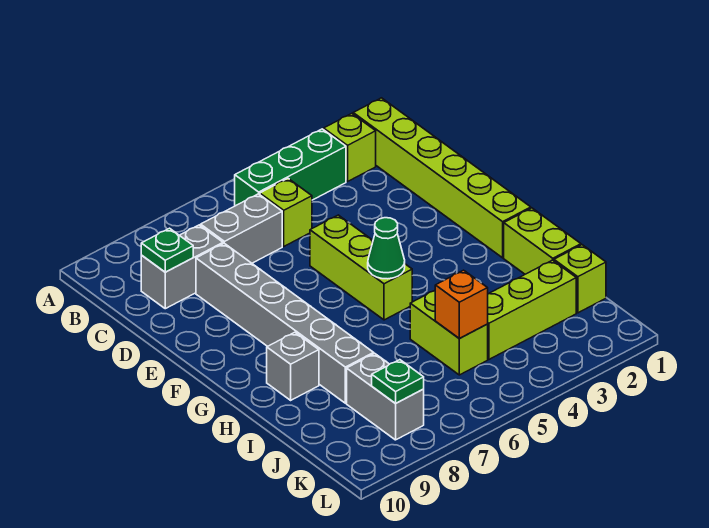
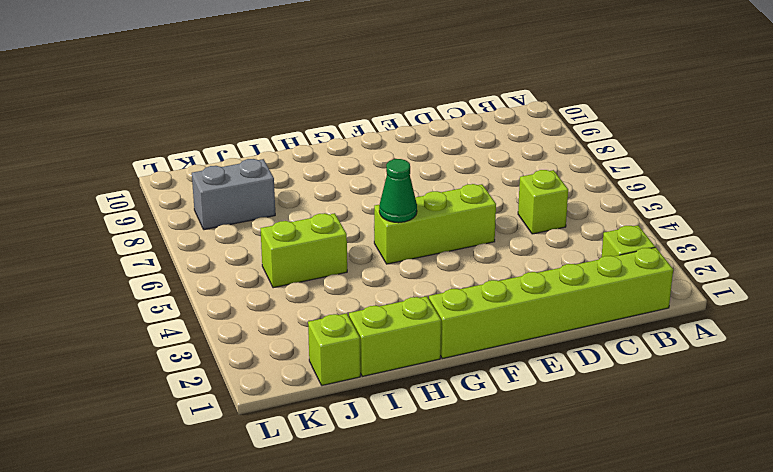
none -> green 1x3 brick [235,129,346,206]
none -> grey 1x2 brick [201,194,282,263]
none -> grey 1x2 brick [141,225,223,309]

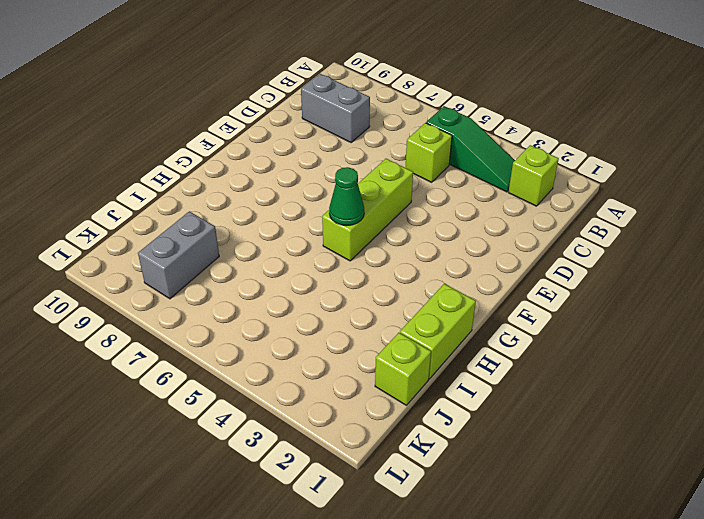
green 1x3 slope [426,106,515,192] -> green 1x3 brick [235,129,346,206]
none -> lime 1x6 brick [353,98,531,258]
none -> grey 1x2 brick [201,194,282,263]
none -> grey 1x6 brick [196,243,374,403]

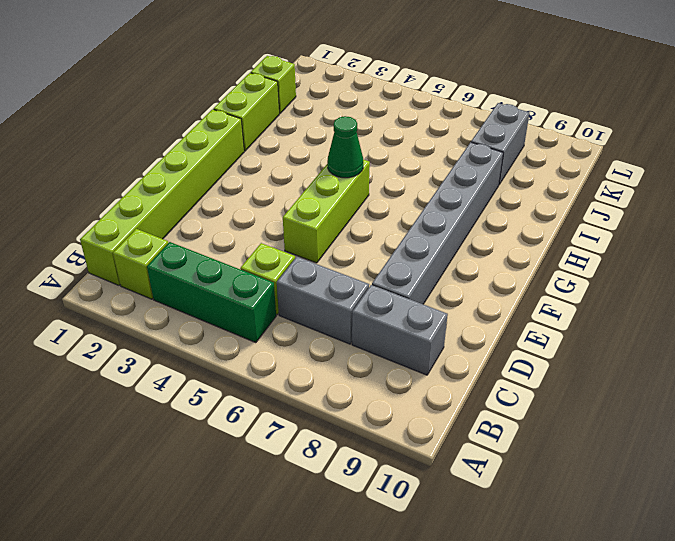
none -> grey 1x1 brick [267,332,319,400]
none -> lime 1x2 brick [410,291,488,375]
none -> lime 1x3 brick [488,260,576,359]

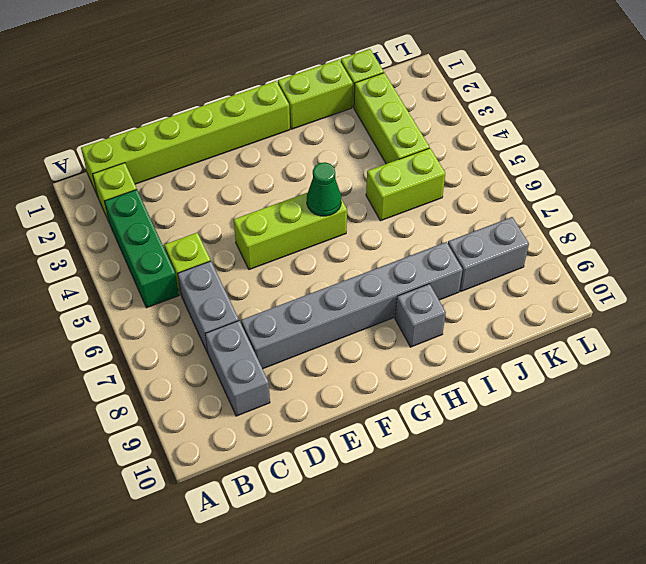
none -> green 1x1 plate [141,228,193,272]
none -> orange 1x1 brick [435,270,488,338]
none -> green 1x1 plate [372,360,424,404]

